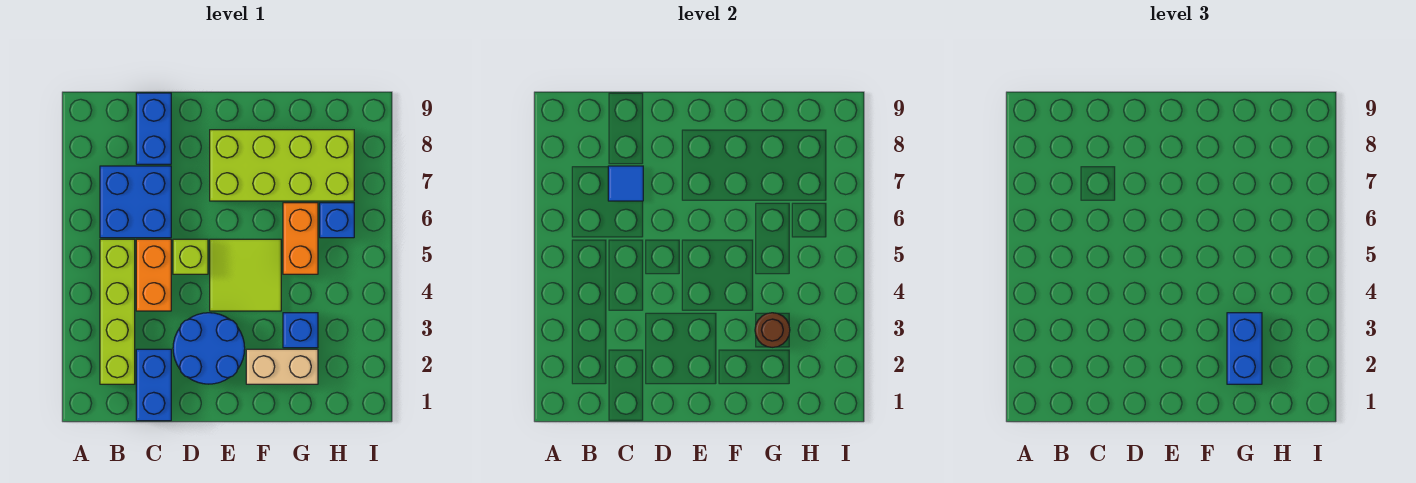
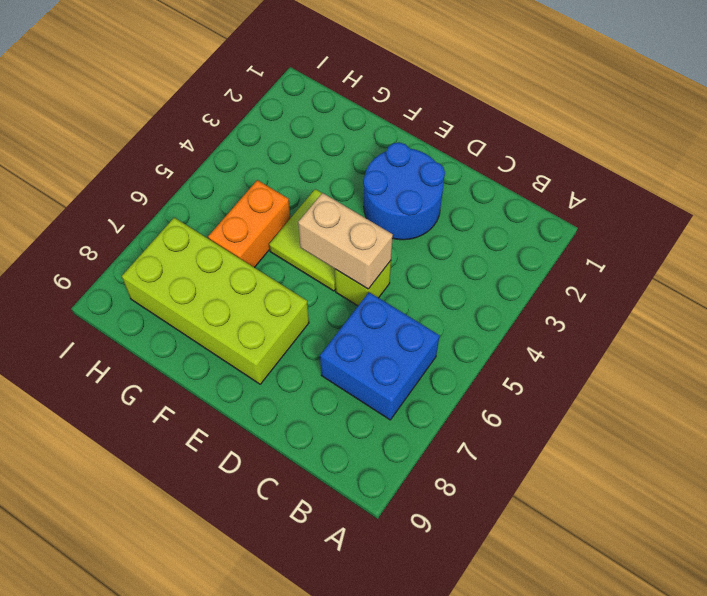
tan 1x2 brick [298,193,393,289] -> tan 1x2 brick moved to [246,349,318,384]
none -> lime 1x4 brick [100,239,135,384]
none -> blue 1x2 brick [136,349,171,421]
none -> orange 1x2 brick [136,239,171,311]

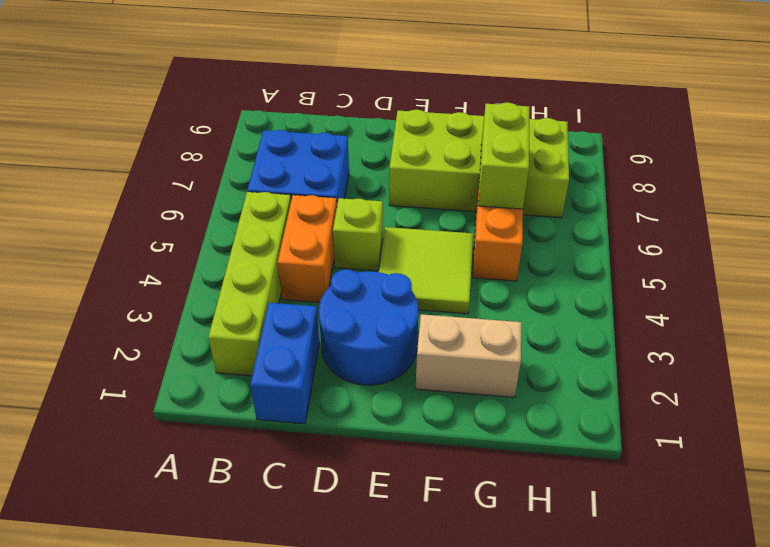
lime 1x2 brick [478,103,529,209] -> none
none -> blue 1x2 brick [136,93,171,164]
none -> blue 1x1 brick [283,313,318,348]
none -> blue 1x1 brick [320,203,354,238]

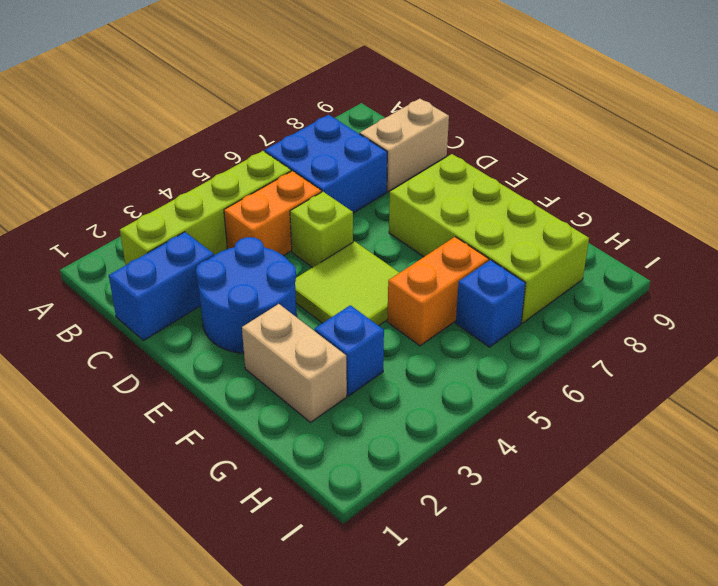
tan 1x2 brick [360,99,449,192] -> blue 1x2 brick [136,93,171,164]
none -> blue 1x1 tile [608,166,643,201]
none -> brown 1x1 round brick [755,313,790,347]
none -> blue 1x2 brick [1227,313,1262,384]

